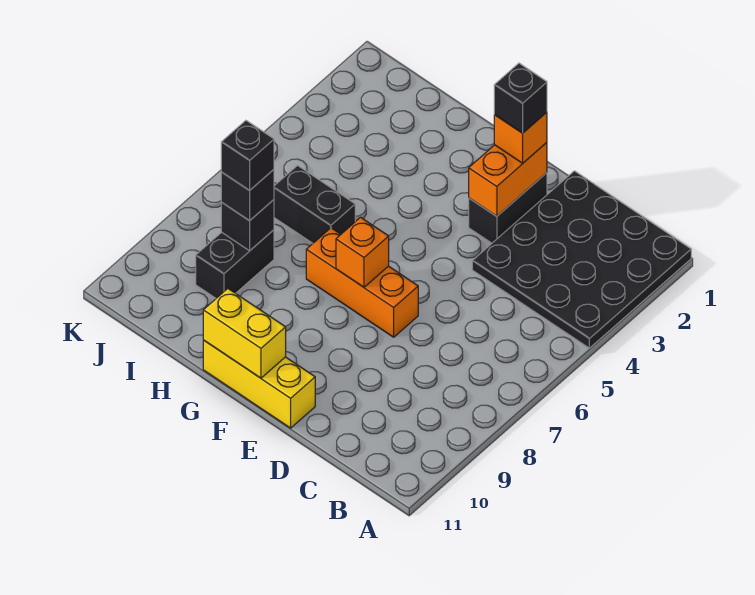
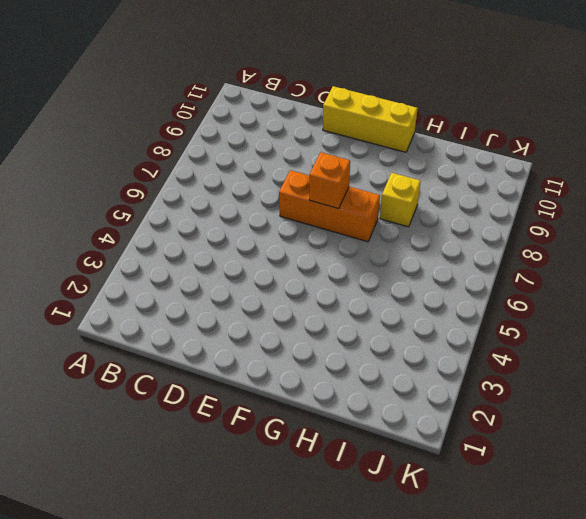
yellow 1x1 brick [380,173,421,227] -> none
none -> black 4x4 plate [472,171,691,348]
none -> black 1x2 brick [469,173,547,243]
none -> black 1x2 brick [274,166,355,243]

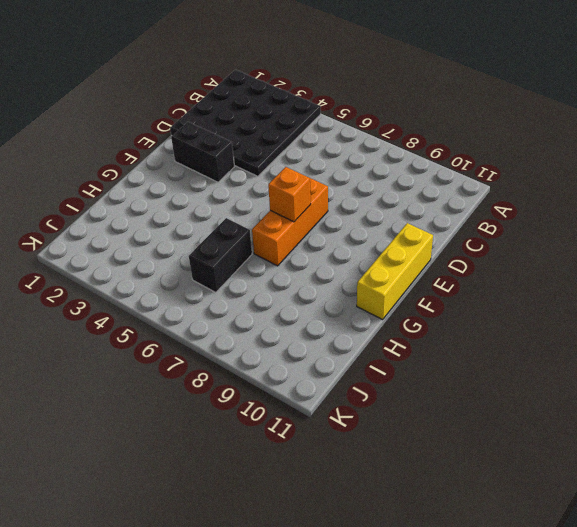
none -> black 1x2 brick [196,230,274,298]
none -> orange 1x2 brick [469,143,547,216]
none -> yellow 1x2 brick [203,289,286,378]

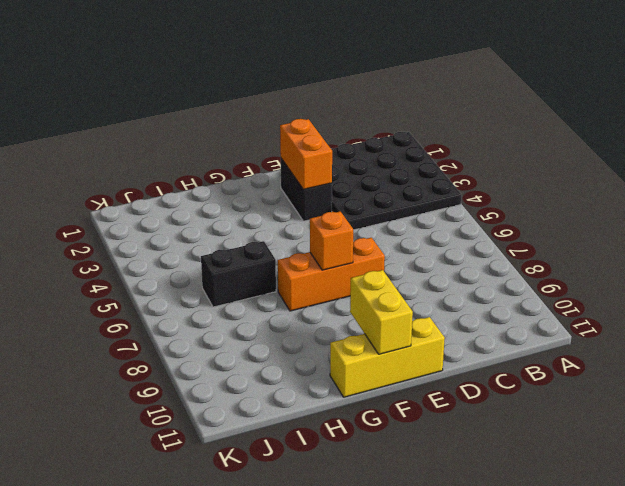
yellow 1x2 brick [350,270,413,354] -> yellow 1x2 brick turned to [203,289,286,378]
none -> black 1x2 brick [196,230,274,298]
none -> black 1x1 brick [221,200,274,251]
none -> orange 1x1 brick [494,112,547,163]

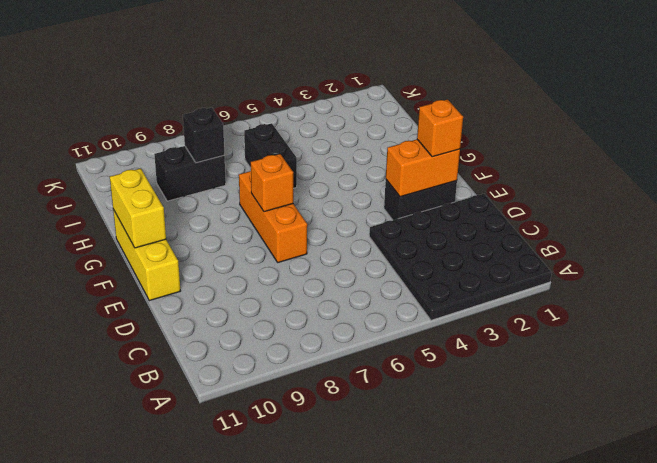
none -> black 1x1 brick [221,170,274,221]
none -> black 1x1 brick [494,63,547,133]
none -> black 1x1 brick [221,121,274,190]

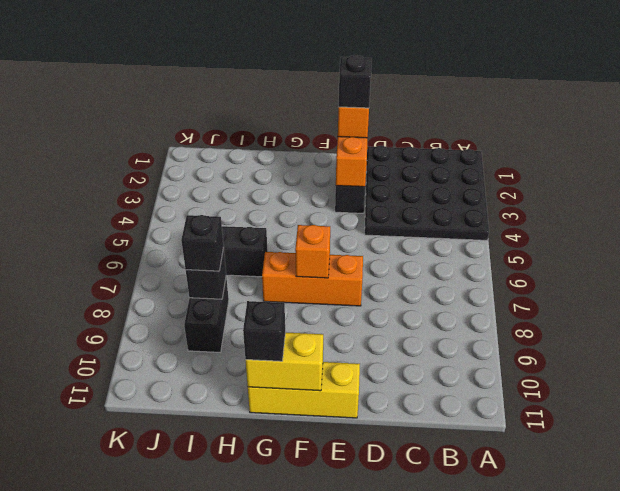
black 1x1 brick [243,301,285,361] -> black 1x1 brick moved to [221,121,274,190]

